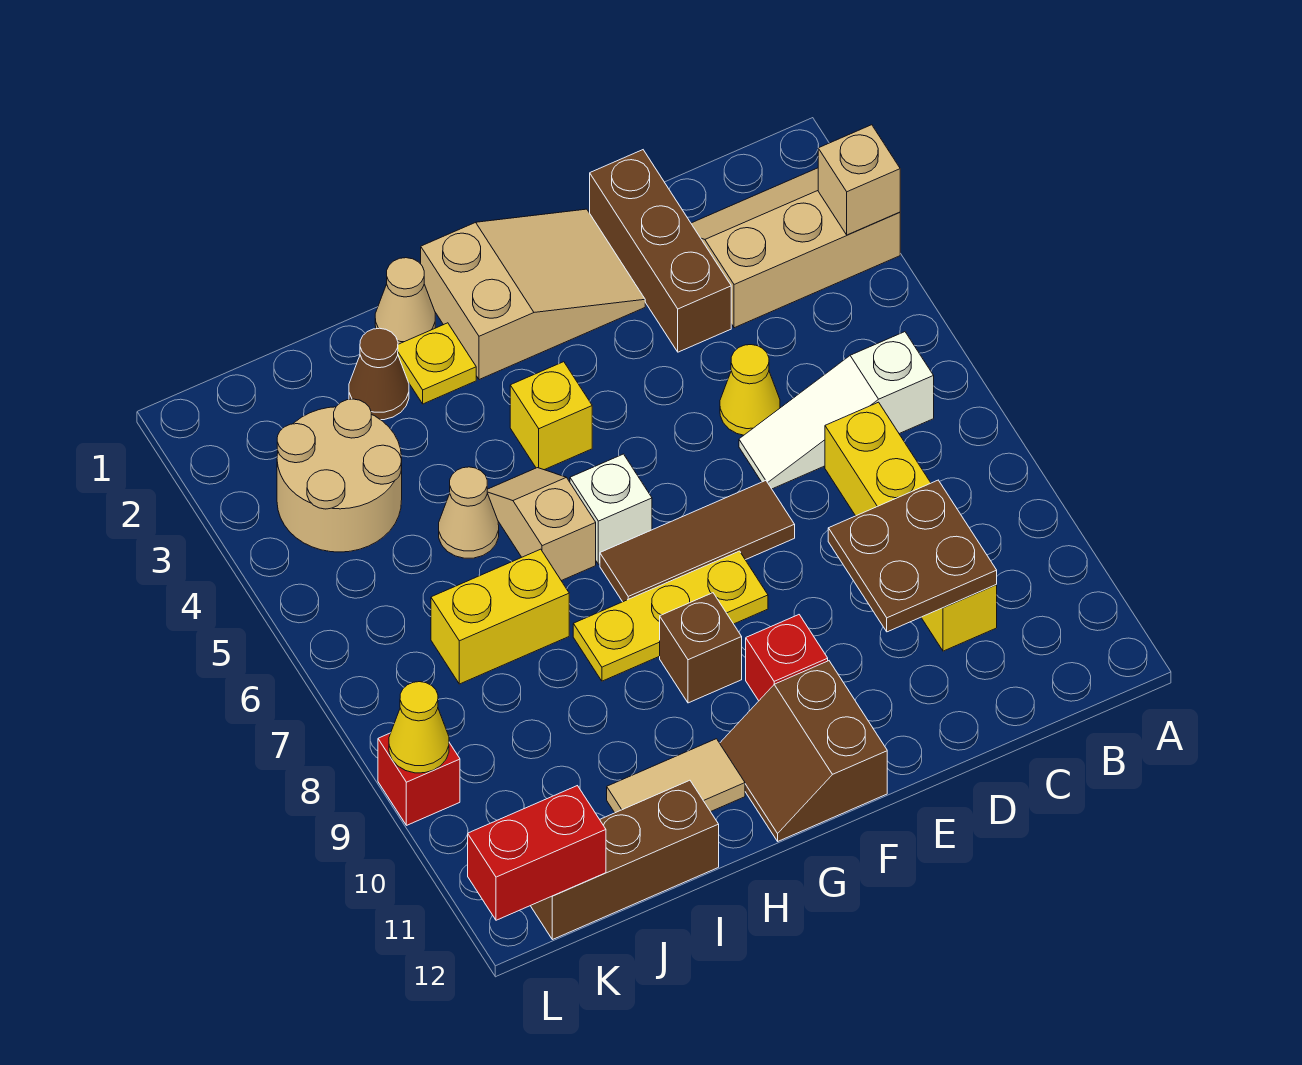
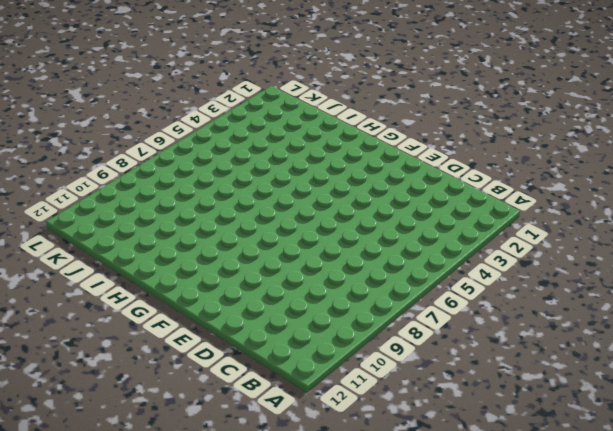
none -> tan 2x3 slope [691,168,900,328]
none -> white 1x3 slope [739,332,934,489]
none -> yellow 1x4 brick [825,402,997,651]

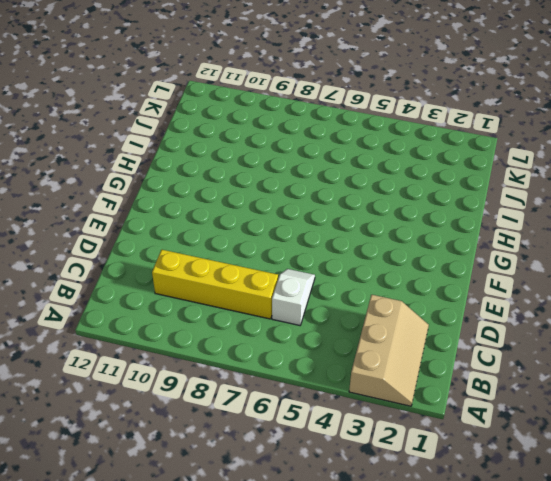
white 1x2 slope [272,269,315,325] -> white 1x3 slope [739,332,934,489]
none -> brown 1x3 brick [590,150,731,352]
none -> yellow 1x1 cone [720,345,780,435]
none -> tan 2x3 slope [421,209,645,380]

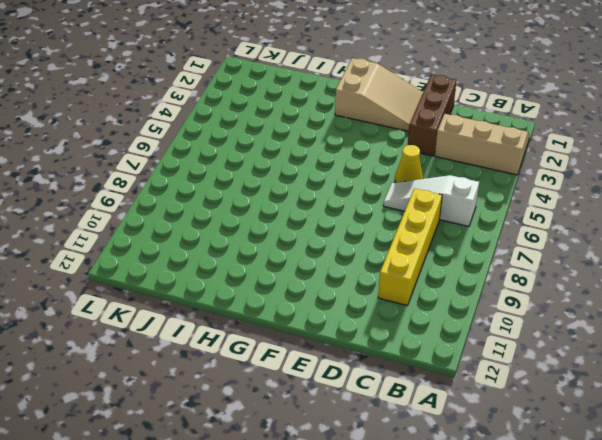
none -> brown 1x3 tile [600,480,795,602]
none -> yellow 1x3 plate [573,551,768,681]
none -> red 1x1 brick [746,615,828,701]

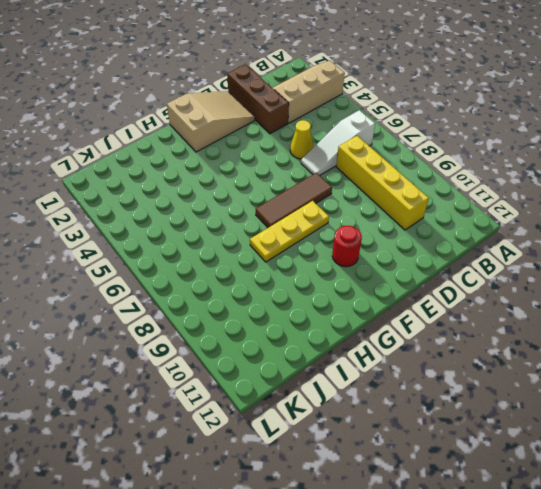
red 1x1 round brick [332,226,362,267] -> red 1x1 brick [746,615,828,701]
none -> brown 2x2 slope [720,661,887,841]
none -> yellow 1x1 brick [510,362,592,470]
none -> white 1x1 brick [570,454,652,564]

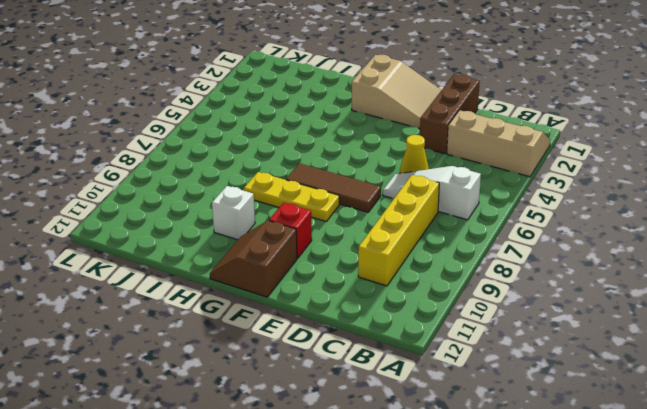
white 1x1 brick [212,186,255,240] -> white 1x1 brick moved to [570,454,652,564]
none -> yellow 1x1 brick [510,362,592,470]
none -> brown 1x1 brick [660,593,742,703]
none -> tan 1x1 cone [375,258,435,344]

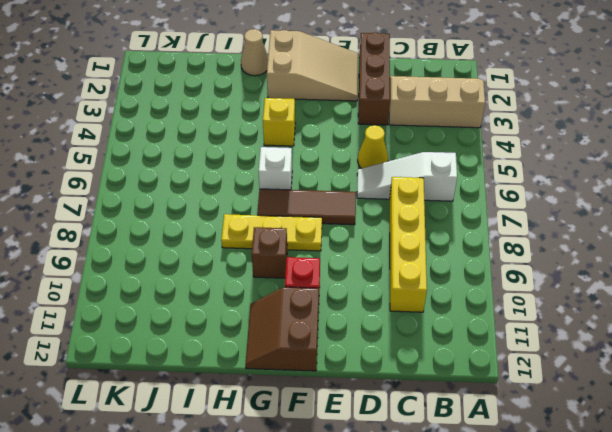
none -> yellow 1x1 plate [398,323,476,404]
none -> tan 1x2 slope [487,468,596,581]
none -> tan 1x2 tile [607,739,745,813]

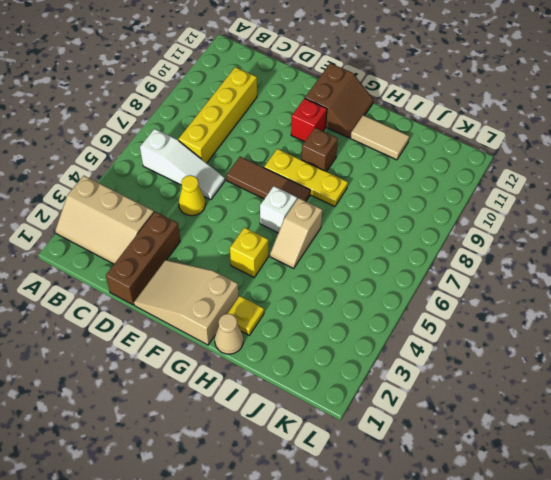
none -> brown 1x1 cone [349,328,409,420]
none -> tan 1x1 cone [439,467,499,558]
none -> yellow 1x2 brick [431,549,569,684]

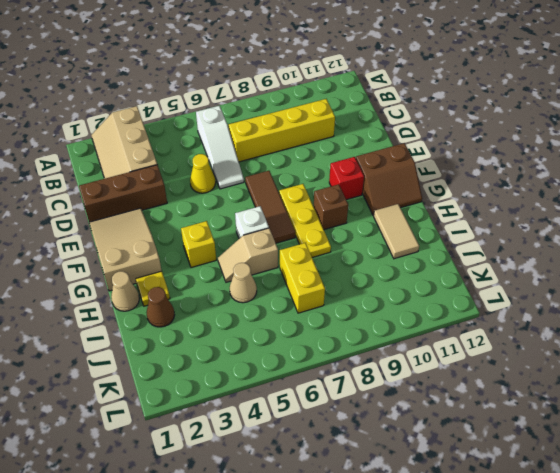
none -> brown 1x3 brick [531,780,719,940]
none -> tan 2x2 round brick [277,399,402,552]
none -> red 1x1 brick [378,733,460,825]

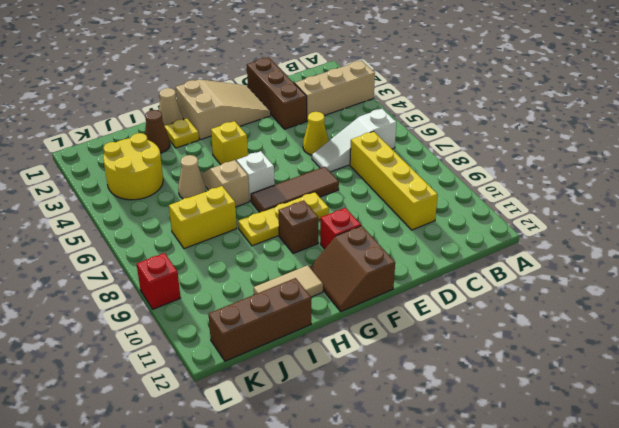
yellow 2x2 round brick [103,133,163,200] -> tan 2x2 round brick [277,399,402,552]
none -> tan 1x1 brick [818,125,900,235]
none -> brown 2x2 plate [828,480,997,632]
none -> red 1x2 brick [468,786,606,920]

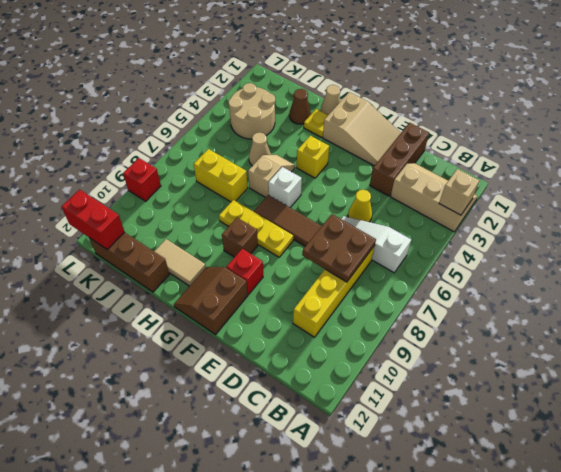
brown 2x2 plate [302,214,376,282] -> brown 2x2 plate moved to [828,480,997,632]
none -> yellow 1x1 cone [389,682,449,773]

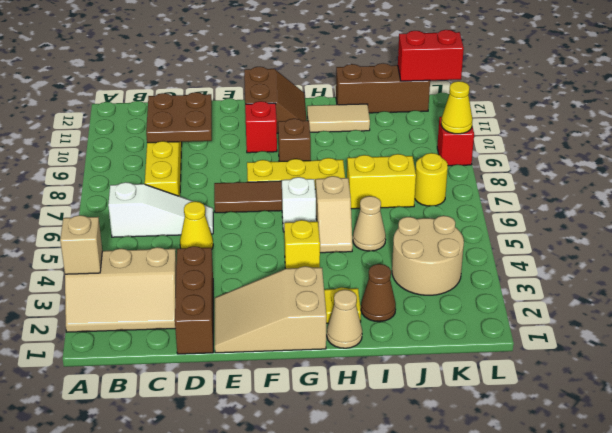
yellow 1x1 round brick [415,153,448,206] -> none

